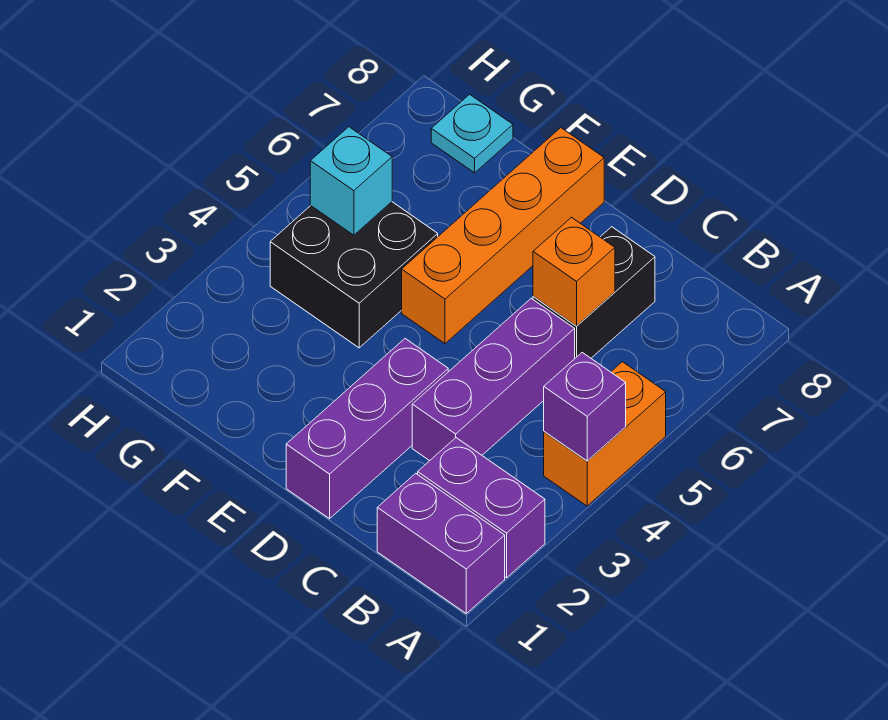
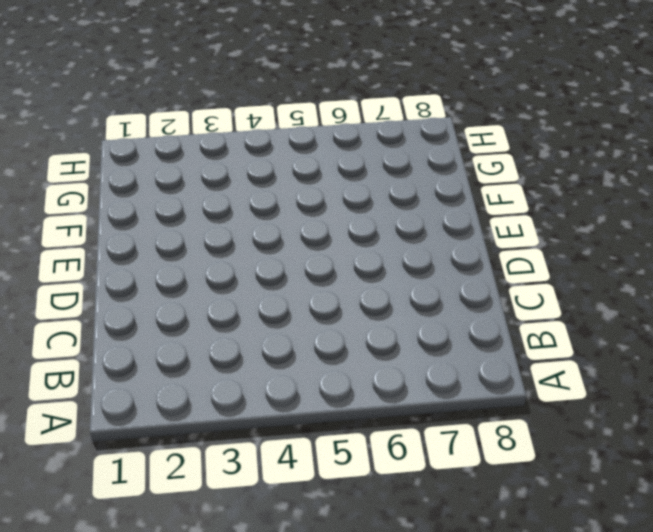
none -> purple 1x2 brick [377,473,505,613]
none -> purple 1x2 brick [418,438,545,578]
none -> orange 1x2 brick [544,362,666,506]

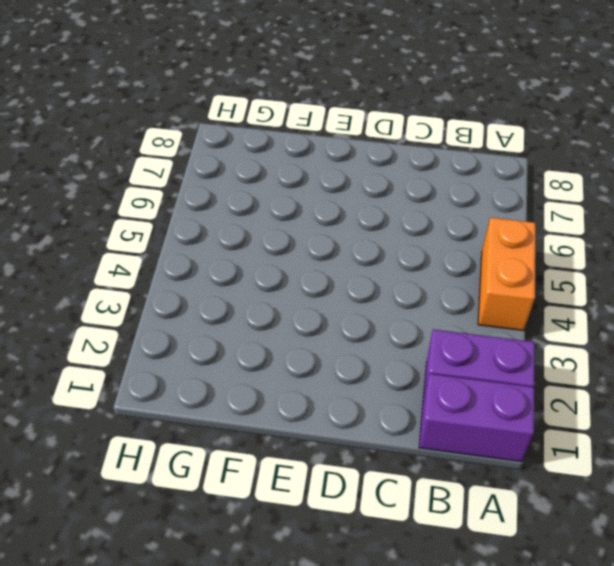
none -> purple 1x3 brick [412,298,575,461]
none -> black 1x2 brick [533,227,655,358]
none -> purple 1x3 brick [286,339,448,519]

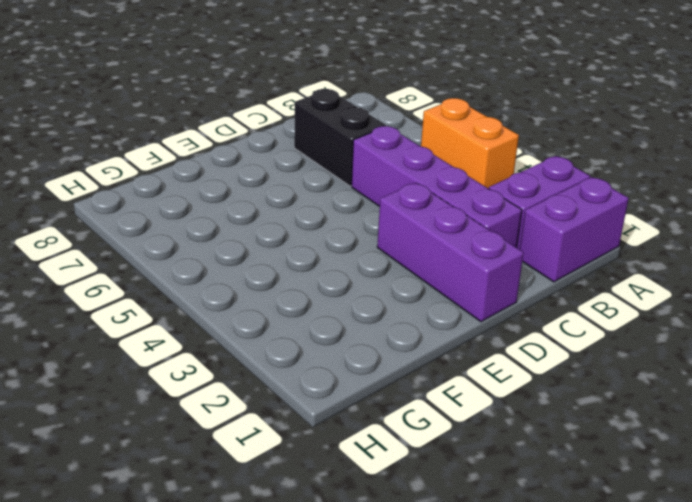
purple 1x4 brick [352,126,522,248] -> purple 1x3 brick [412,298,575,461]
none -> orange 1x4 brick [402,128,604,343]
none -> black 2x2 brick [270,202,438,348]
none -> cyan 1x1 plate [431,94,513,173]

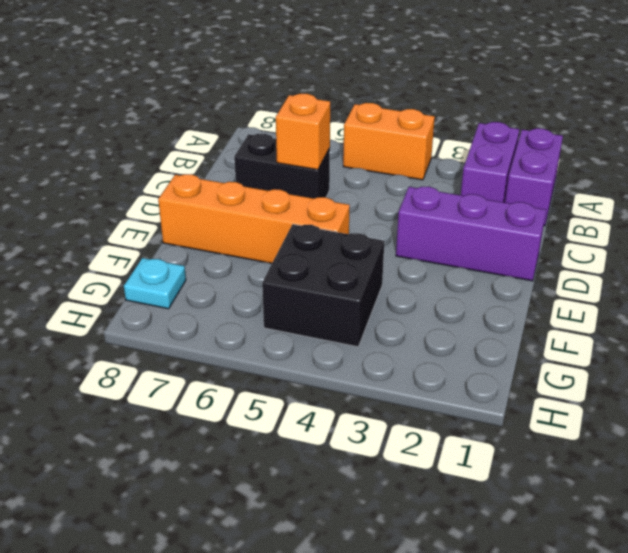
none -> purple 1x3 brick [412,298,575,461]
none -> purple 1x1 brick [544,353,626,461]
none -> cyan 1x1 brick [310,127,392,235]

